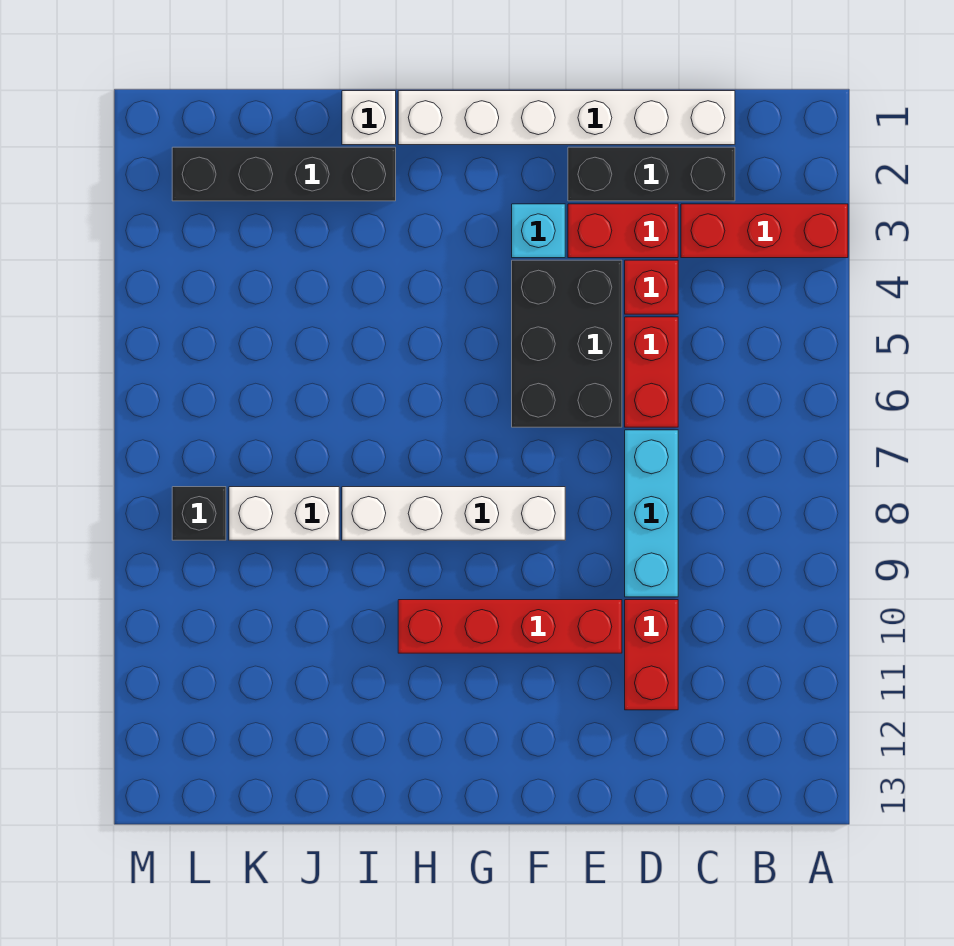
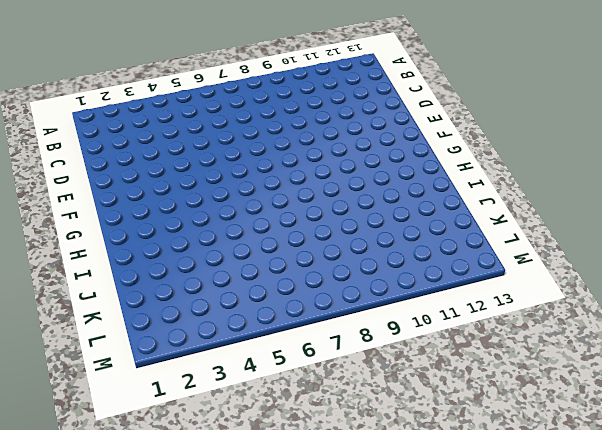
none -> red 1x3 brick [681,204,848,258]
none -> white 1x6 brick [398,91,735,145]
none -> black 1x3 brick [568,147,735,201]

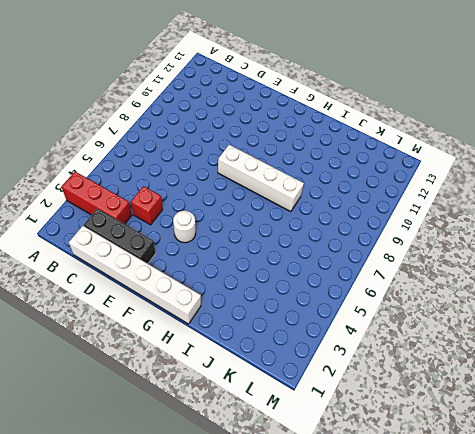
white 1x1 round brick [173,211,196,243] -> black 2x3 brick [512,260,622,427]
none -> red 1x2 brick [568,204,678,258]
none -> red 1x2 brick [625,317,678,427]
none -> cyan 1x3 brick [625,430,678,597]

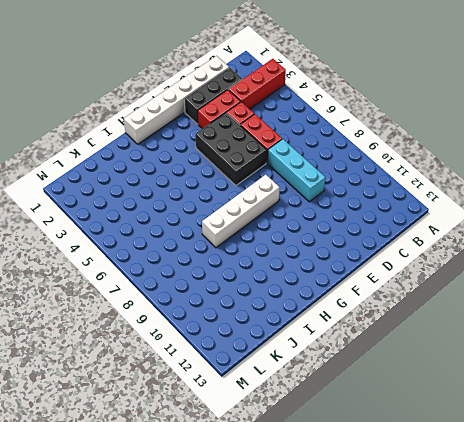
none -> red 1x2 brick [625,600,678,710]
none -> red 1x4 brick [398,600,622,653]
none -> cyan 1x1 brick [512,204,565,258]

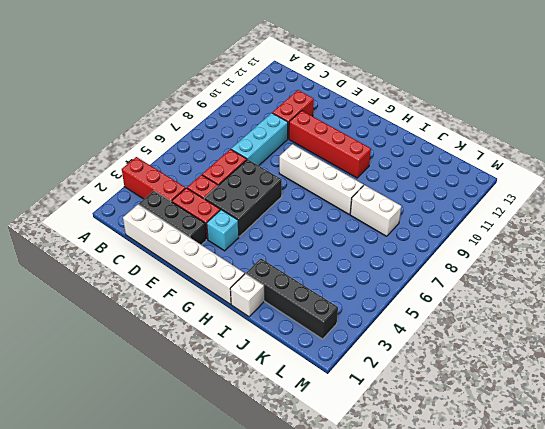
none -> black 1x1 brick [172,487,226,540]

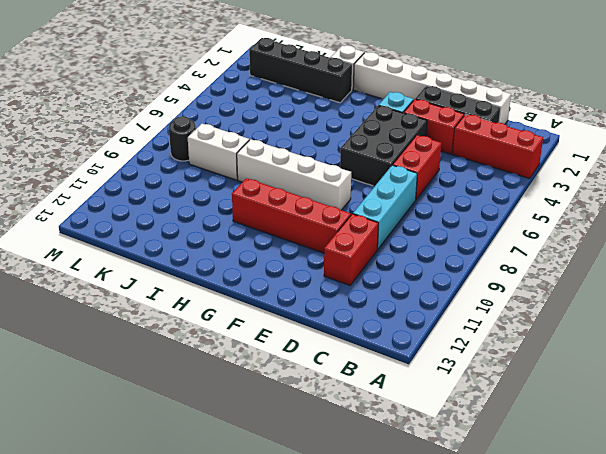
black 1x1 round brick [169,116,196,161] -> black 1x1 brick [172,487,226,540]
none -> red 1x1 brick [625,260,678,314]

